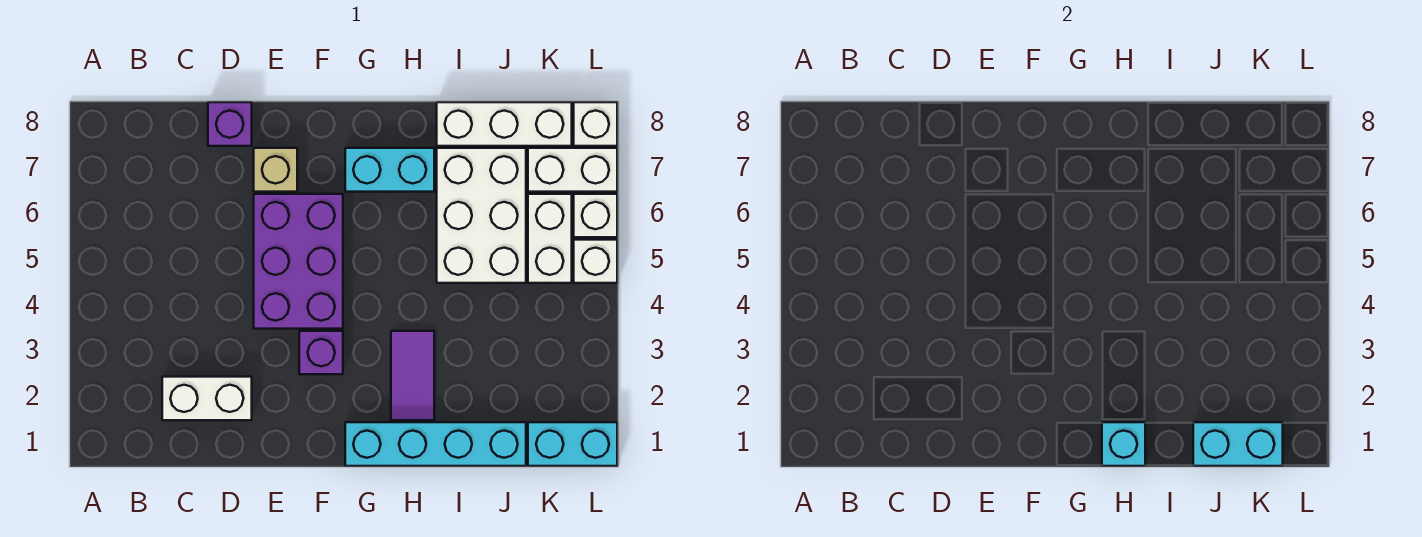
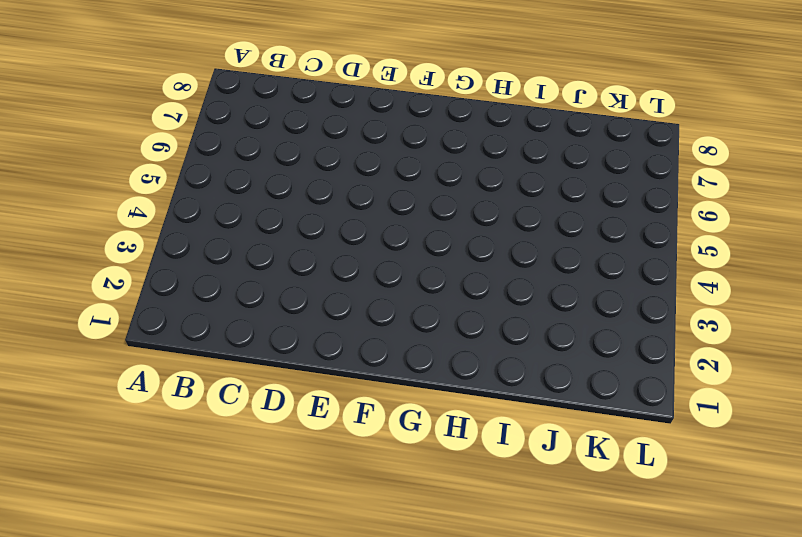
none -> white 1x2 brick [162,377,252,420]
none -> purple 1x1 brick [208,102,252,146]
none -> purple 2x3 brick [254,194,343,329]

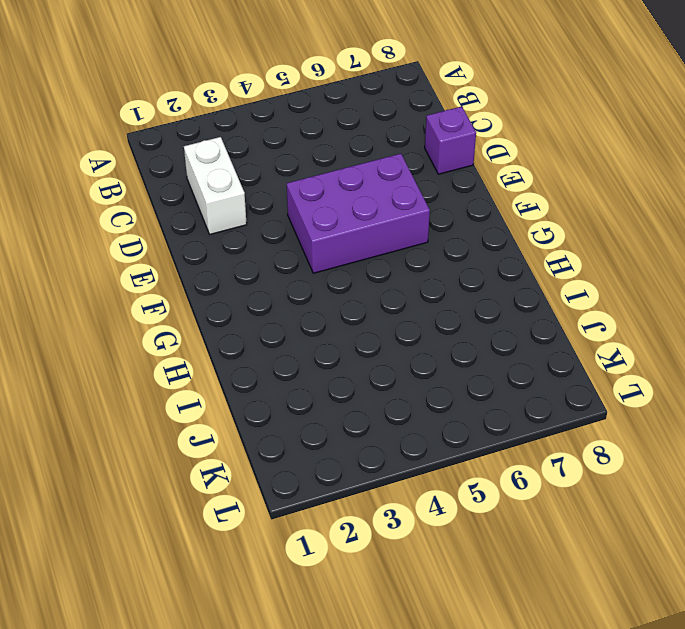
none -> tan 1x1 brick [254,148,297,192]
none -> purple 1x1 brick [299,331,343,374]
none -> cyan 1x4 brick [345,422,526,466]

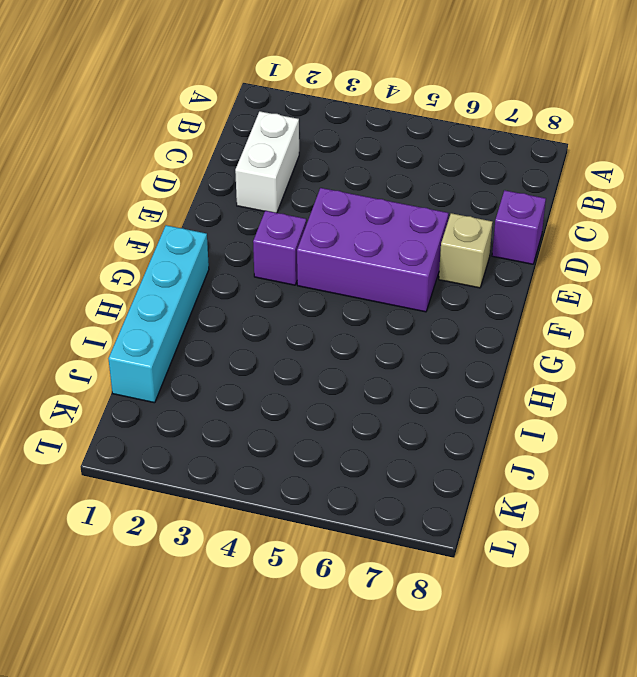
none -> cyan 1x2 brick [345,148,434,192]
none -> purple 1x2 tile [391,331,434,420]
none -> white 2x3 brick [437,148,526,283]

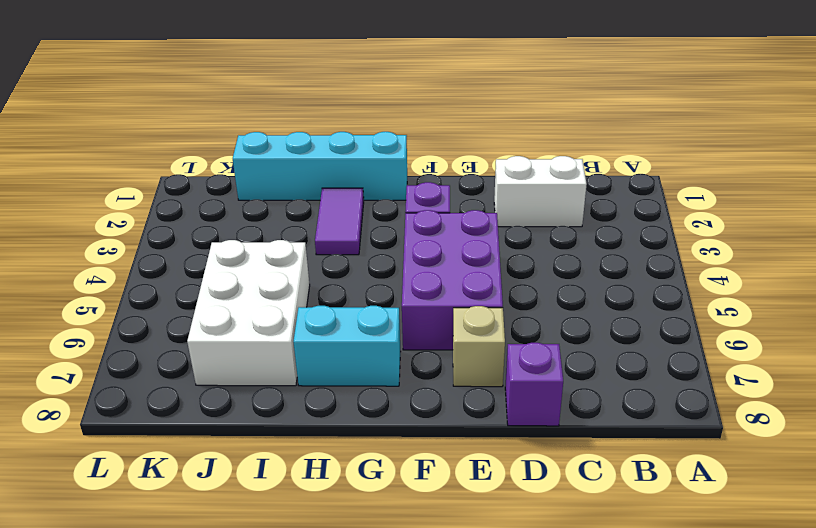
none -> white 1x3 brick [437,102,572,146]
none -> cyan 1x2 brick [528,422,617,466]
none -> white 1x2 brick [528,194,572,283]

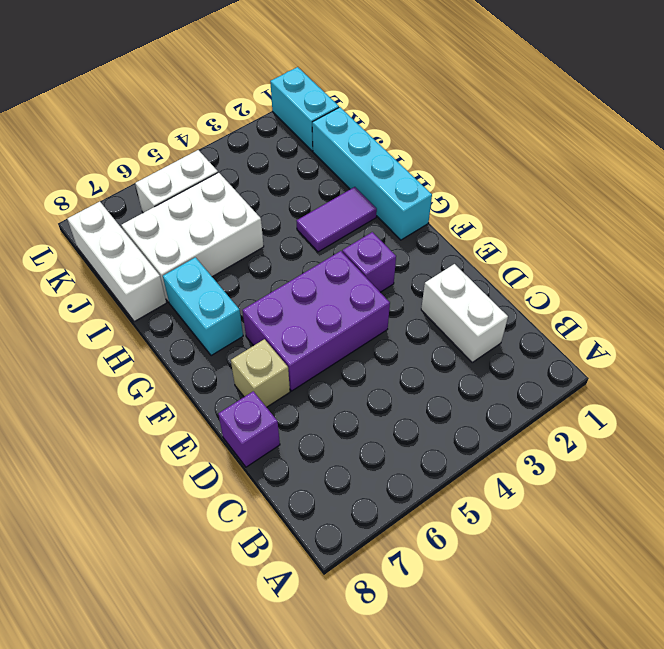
none -> white 1x2 brick [528,148,617,192]
none -> white 1x1 brick [574,240,617,283]
none -> white 1x1 brick [574,194,617,237]

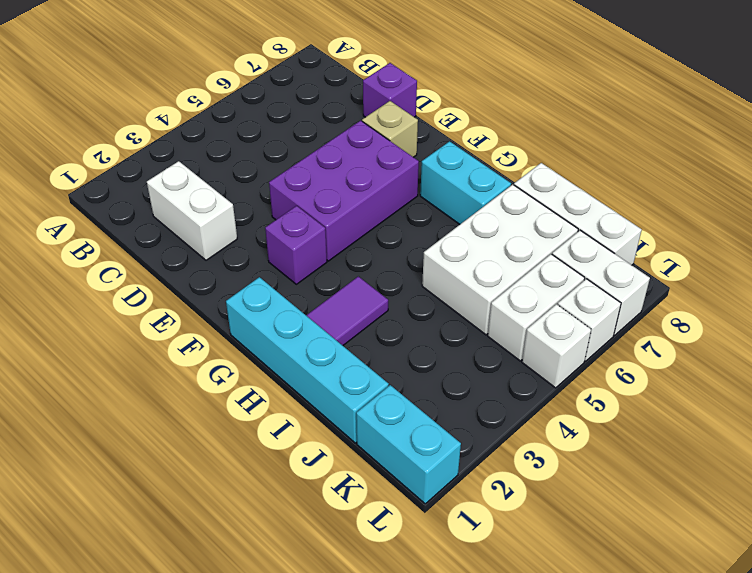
none -> white 1x1 brick [574,102,617,146]
none -> cyan 1x1 brick [1102,422,1145,466]
none -> cyan 1x2 brick [1193,422,1283,466]

